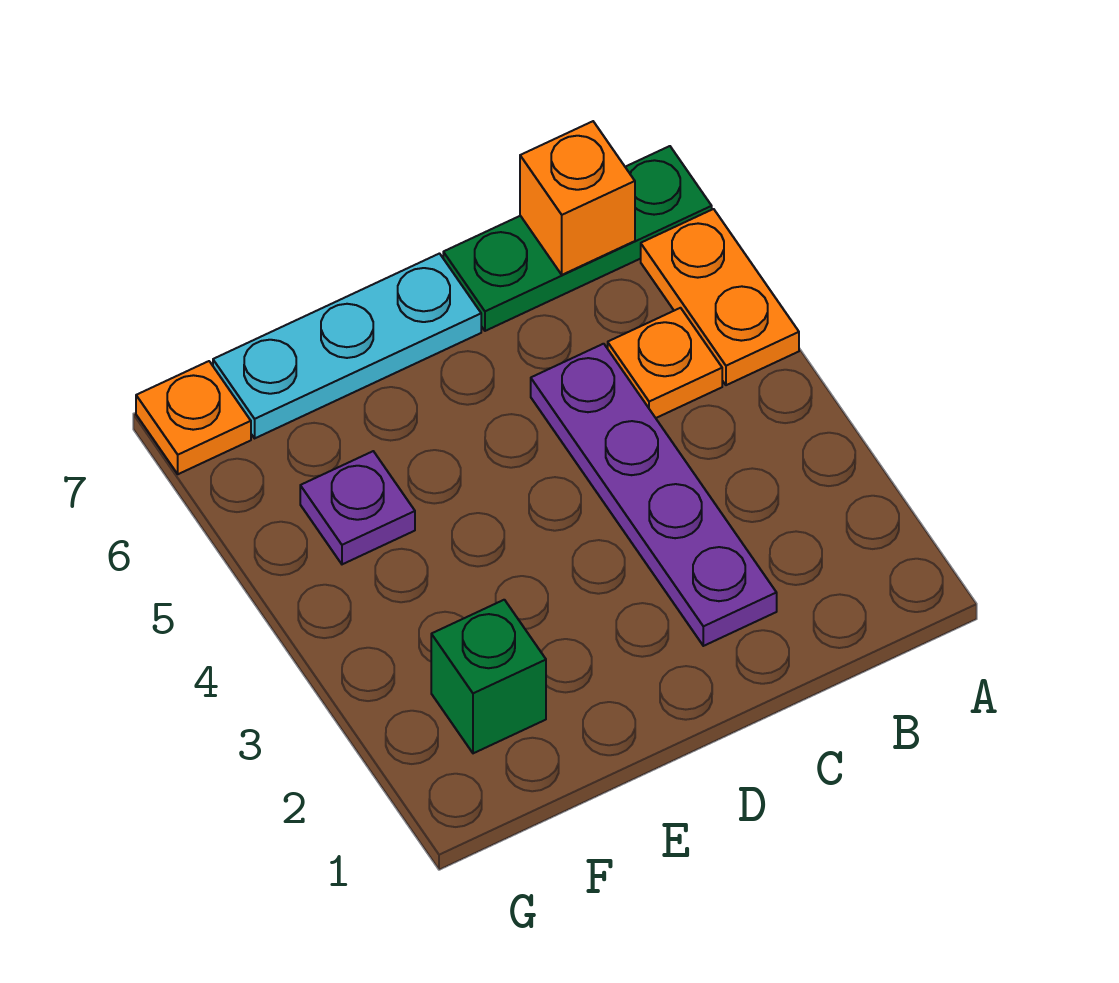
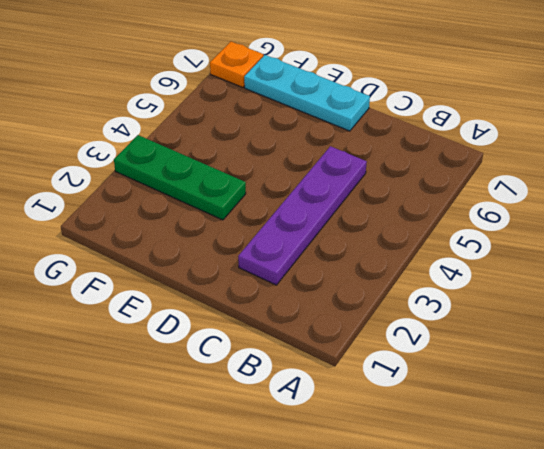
green 1x3 plate [114,135,246,220] -> green 1x3 plate moved to [443,146,712,331]
none -> orange 1x2 plate [641,209,799,385]
none -> orange 1x1 plate [608,308,722,418]

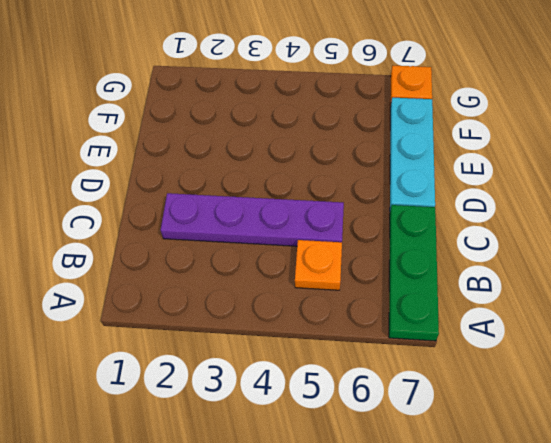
none -> orange 1x2 plate [641,209,799,385]
none -> green 1x1 brick [431,600,546,753]

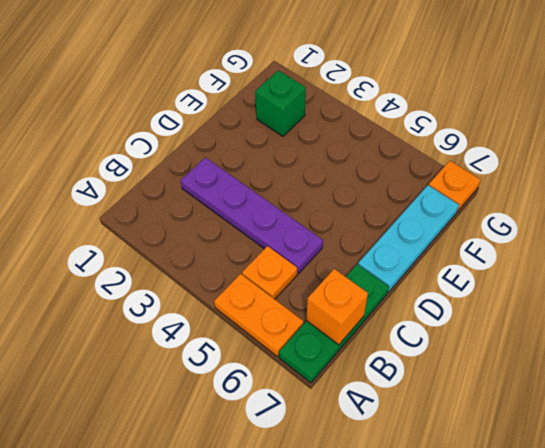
none -> purple 1x1 plate [300,451,415,564]

